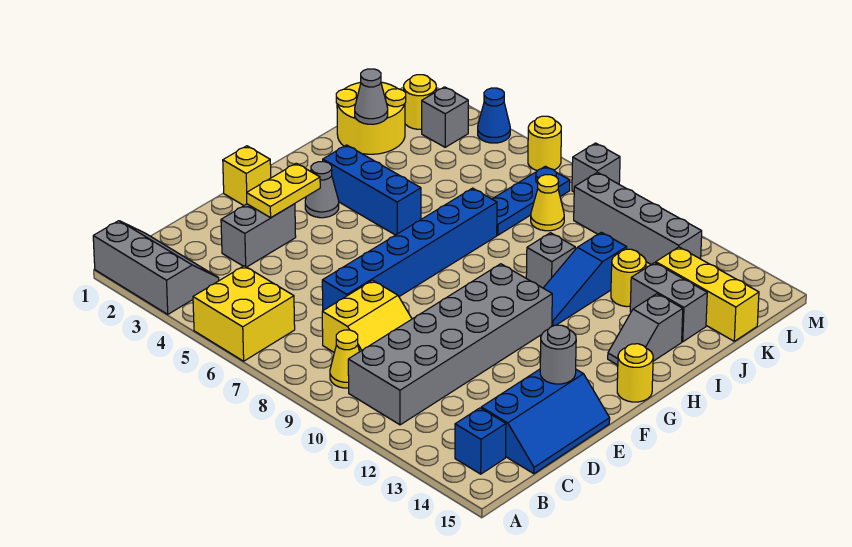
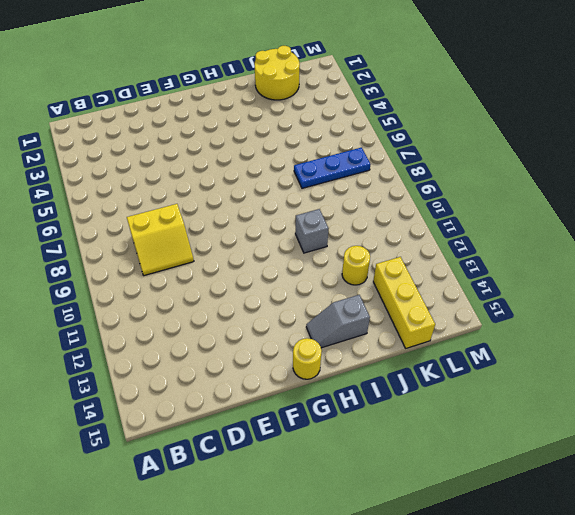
none -> grey 2x3 slope [93,221,219,314]
none -> yellow 2x2 brick [193,266,295,361]
none -> yellow 1x1 cone [330,330,360,388]
none -> grey 2x6 brick [348,264,552,425]

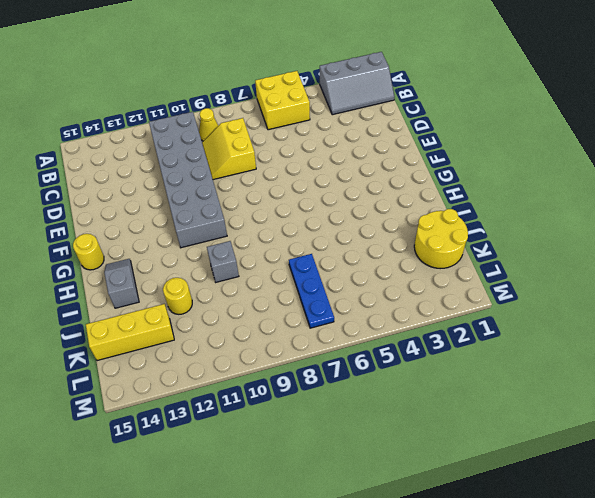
none -> blue 1x1 brick [455,408,506,474]
none -> blue 2x3 slope [481,369,610,474]
none -> grey 1x2 brick [221,204,296,267]
none -> blue 1x6 brick [322,188,497,310]

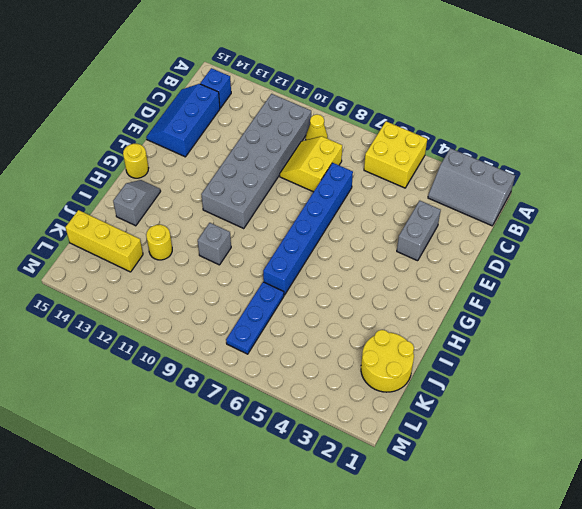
none -> yellow 1x1 brick [223,146,271,205]
none -> grey 1x1 cone [305,162,339,218]
none -> blue 1x3 brick [323,145,421,235]
none -> blue 1x3 slope [544,232,627,326]

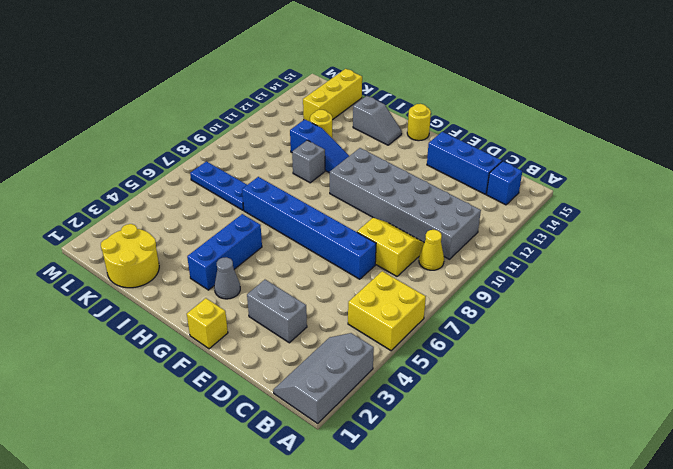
none -> grey 1x2 brick [630,263,707,342]
none -> yellow 1x1 cone [531,175,564,231]
none -> yellow 1x1 round brick [404,75,436,129]
none -> grey 1x1 brick [422,87,468,147]

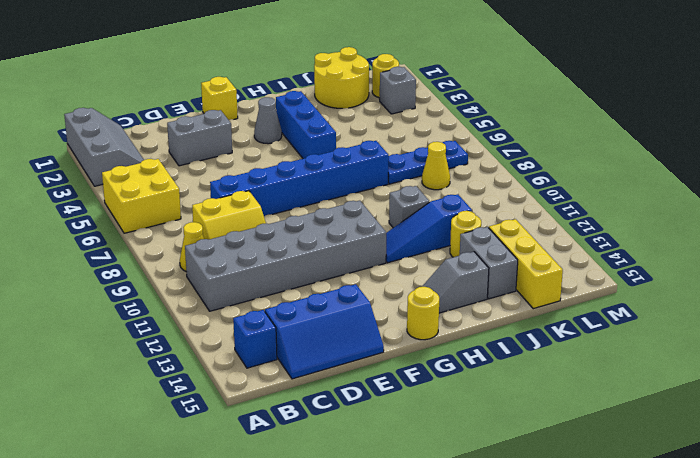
none -> grey 1x4 brick [574,172,702,264]
none -> blue 1x1 cone [478,88,510,143]
none -> yellow 1x1 round brick [528,116,561,171]
none -> grey 1x1 brick [572,143,620,192]

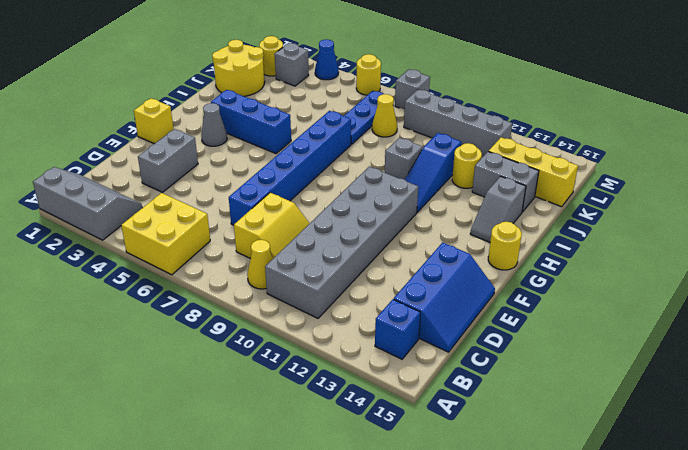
none -> yellow 1x2 plate [247,163,320,218]
none -> grey 1x1 round brick [540,325,576,384]
none -> grey 1x1 cone [355,69,388,124]

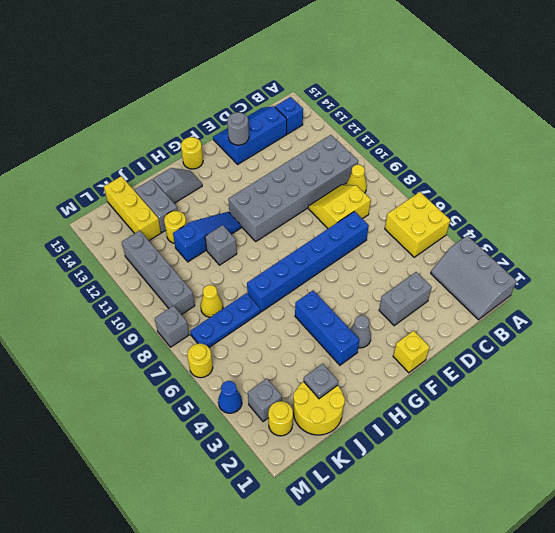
grey 1x1 plate [304,364,338,399] -> grey 1x1 cone [355,69,388,124]
none -> yellow 1x2 plate [247,163,320,218]

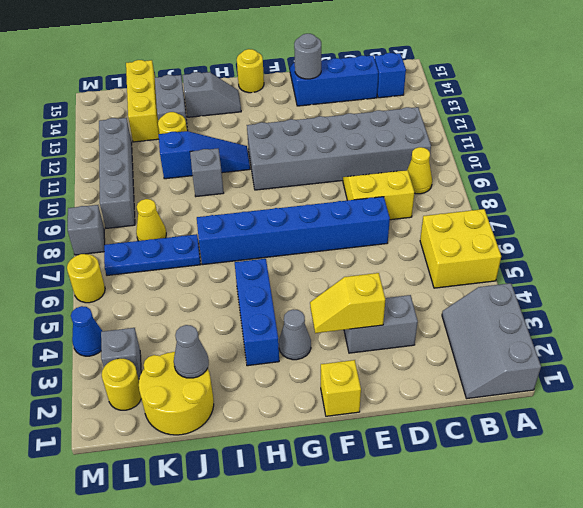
yellow 1x2 slope [310,273,385,333] -> yellow 1x2 plate [247,163,320,218]

